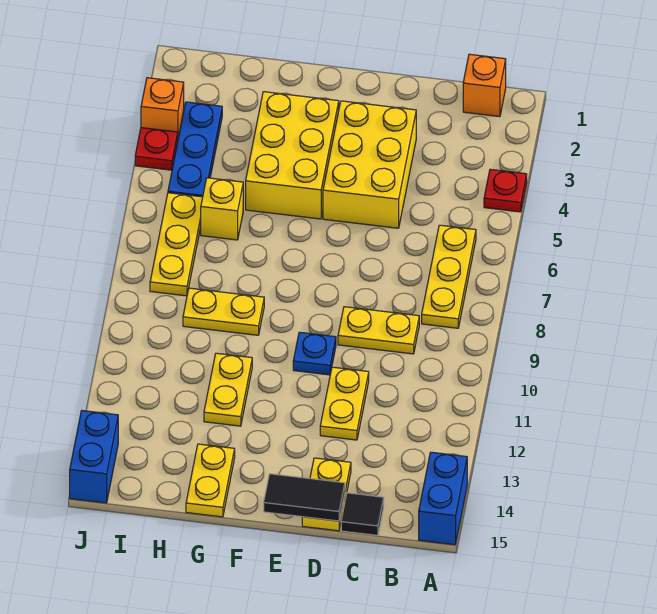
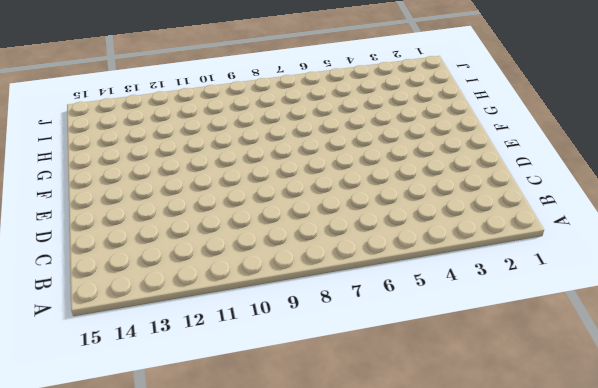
none -> red 1x1 plate [484,169,527,212]
none -> blue 1x2 brick [419,452,467,545]
none -> orange 1x1 brick [463,54,506,117]

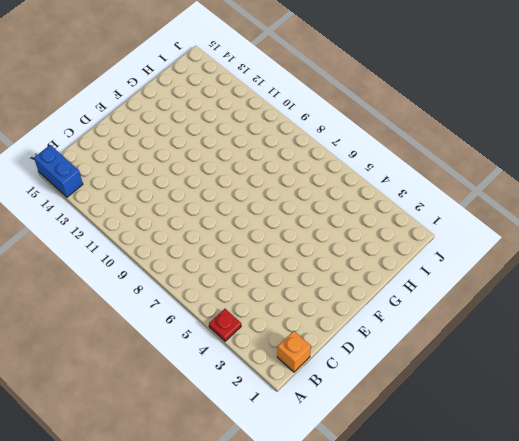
none -> yellow 1x3 plate [422,225,476,328]
none -> yellow 1x2 plate [338,307,419,354]
none -> black 1x1 tile [341,493,384,535]

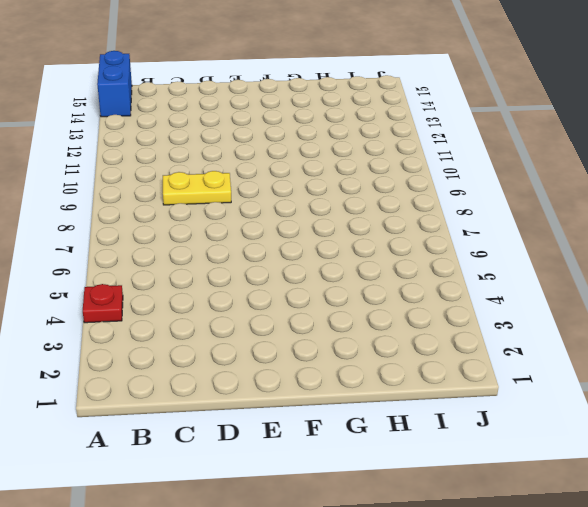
none -> orange 1x1 brick [463,54,506,117]
none -> yellow 1x3 plate [422,225,476,328]
none -> black 1x1 tile [341,493,384,535]

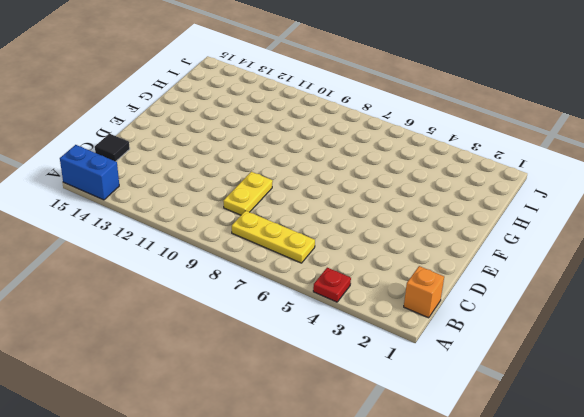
none -> yellow 2x3 brick [323,101,416,228]
none -> yellow 1x2 plate [320,367,369,440]
none -> yellow 1x2 plate [302,458,351,531]

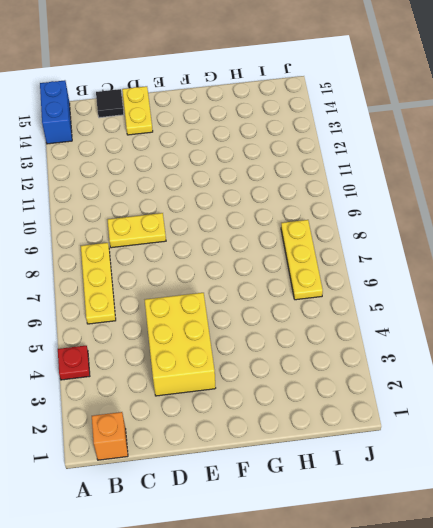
none -> yellow 1x2 plate [320,367,369,440]
none -> blue 1x1 plate [293,332,336,375]
none -> yellow 2x3 brick [246,92,339,219]

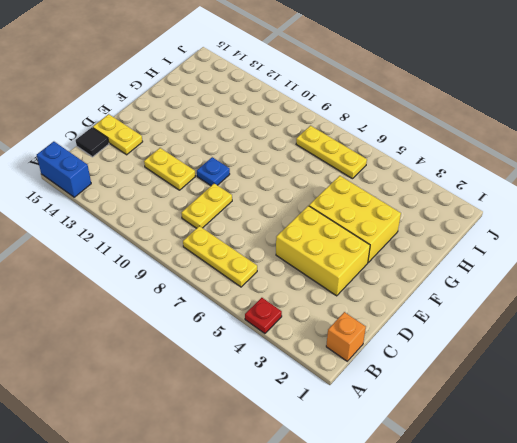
none -> yellow 1x2 plate [183,288,264,335]
none -> yellow 1x2 plate [204,353,252,426]
none -> yellow 1x2 plate [186,444,235,517]

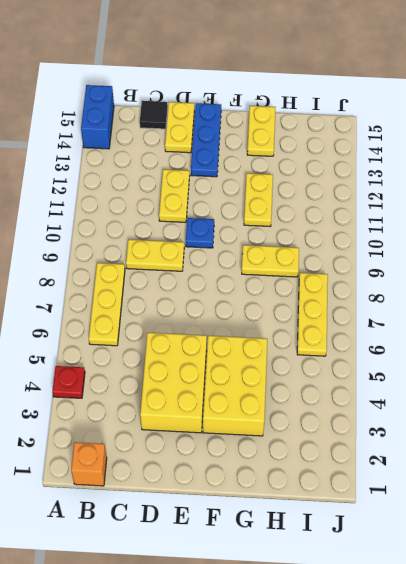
blue 1x3 plate [191,103,221,177] -> blue 1x3 plate moved to [168,102,222,197]
none -> yellow 1x1 brick [201,178,243,240]
none -> orange 1x1 brick [141,78,184,138]
none -> red 1x1 plate [135,128,178,170]

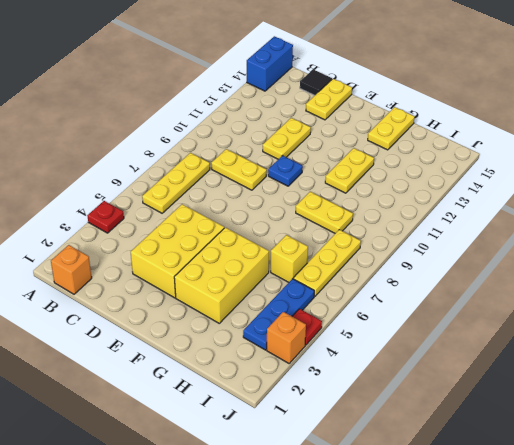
none -> blue 1x2 brick [70,411,118,503]
none -> black 1x2 tile [264,474,345,521]

